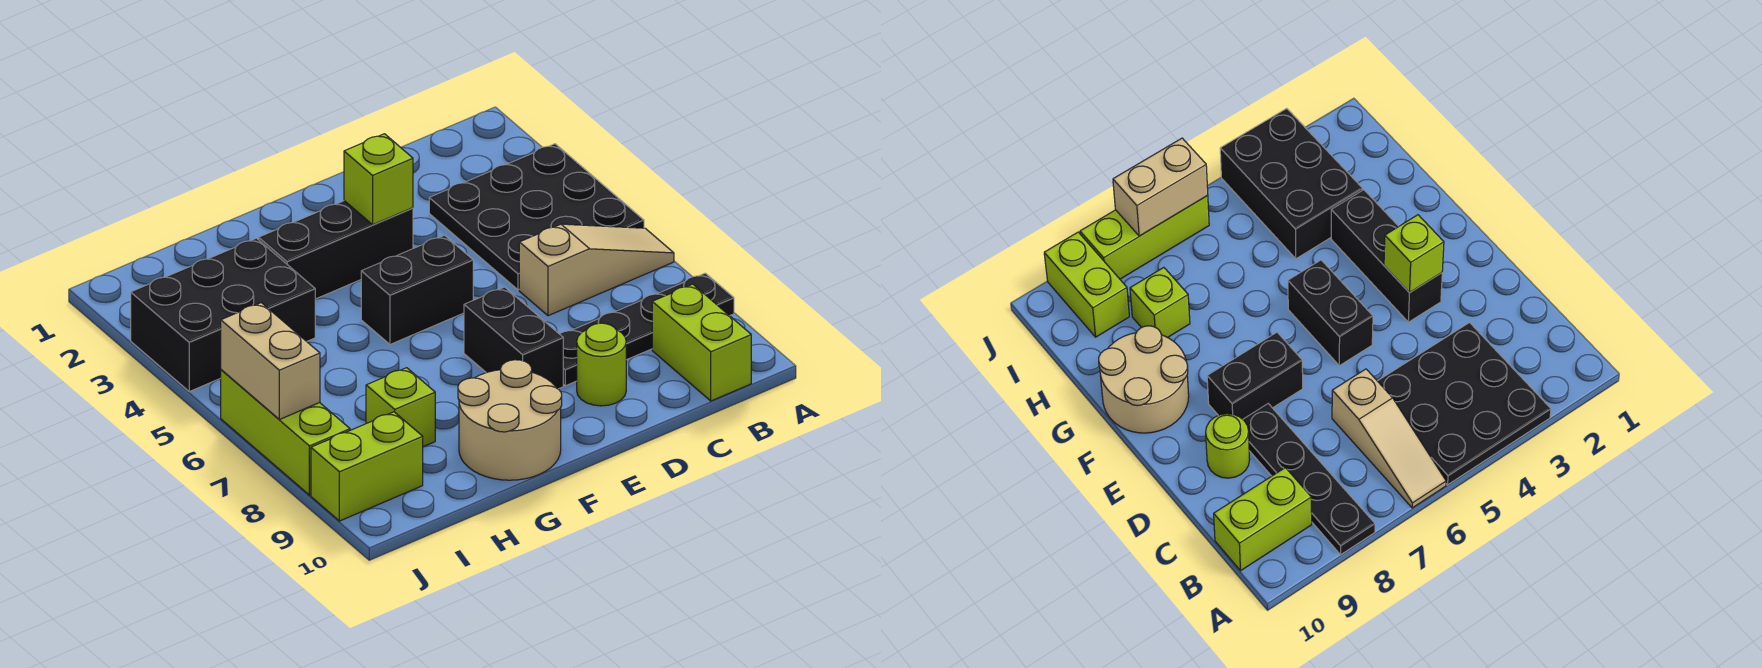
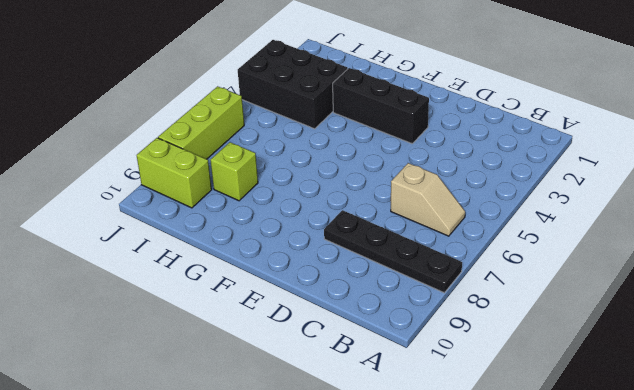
tan 1x2 slope [391,163,465,236] -> tan 1x3 slope [519,224,674,316]
none -> black 3x3 plate [429,144,644,290]
none -> lime 1x2 brick [652,284,751,401]
none -> lime 1x1 round brick [577,323,626,406]

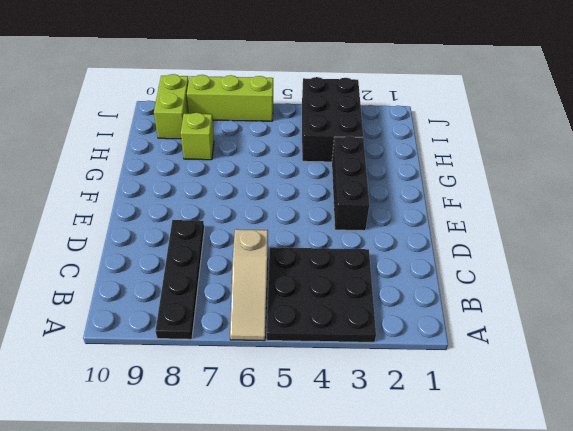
none -> lime 1x2 brick [652,284,751,401]
none -> lime 1x1 round brick [577,323,626,406]
none -> black 1x2 brick [361,235,473,344]

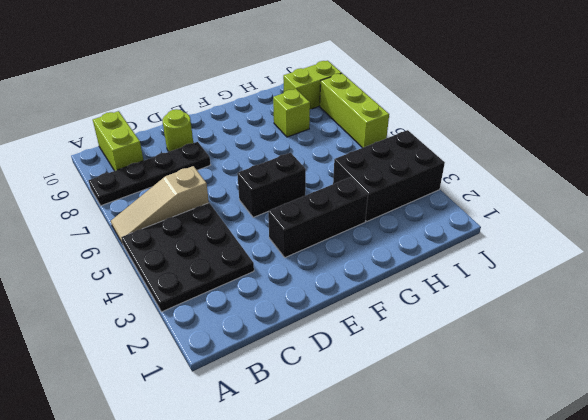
none -> black 1x2 brick [464,287,563,389]
none -> tan 2x2 round brick [458,360,562,480]
none -> lime 1x1 brick [344,134,413,225]

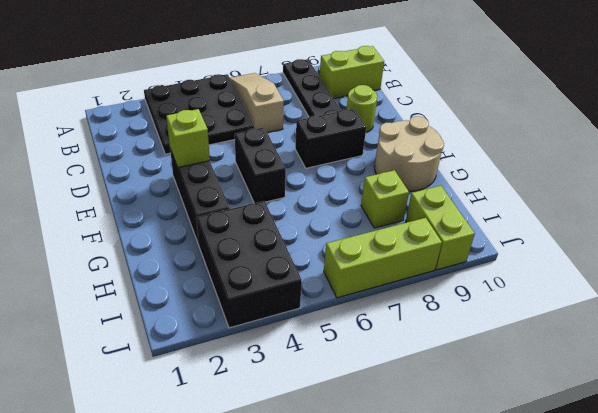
none -> tan 1x2 brick [221,303,320,419]

